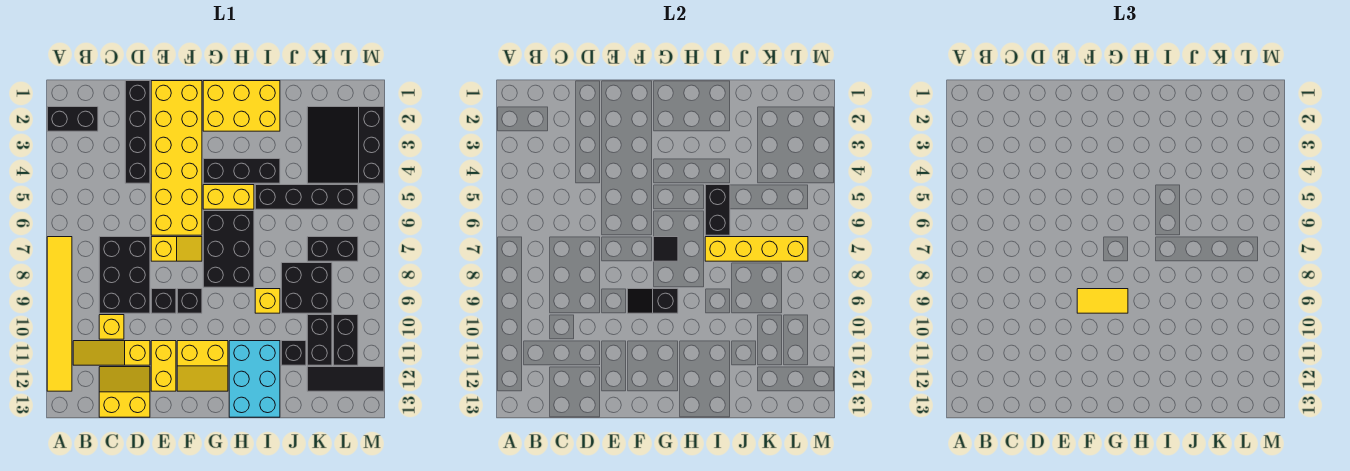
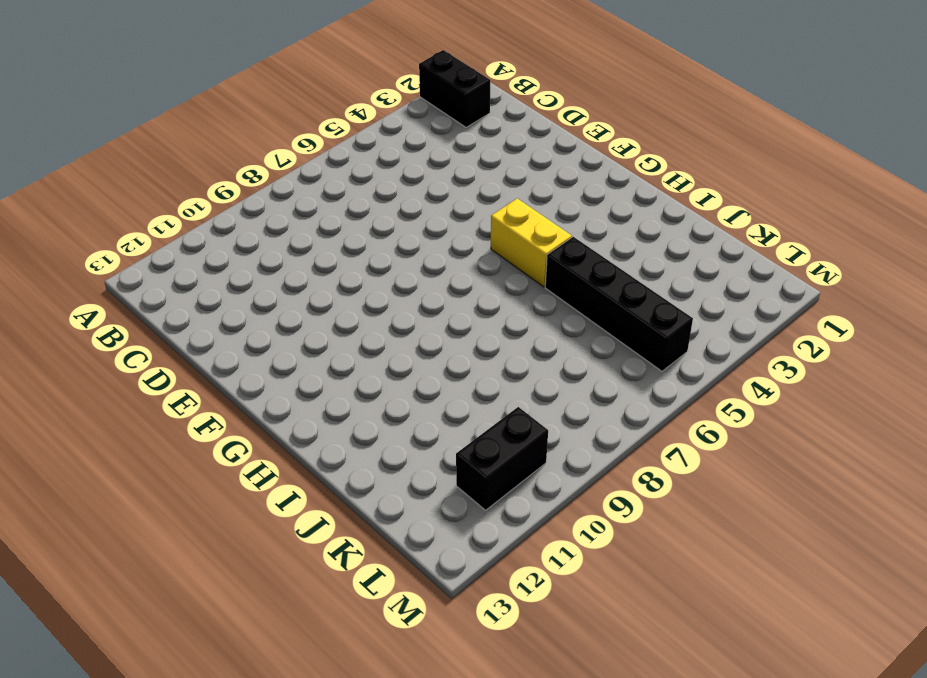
none -> yellow 1x6 tile [47,237,72,391]
none -> yellow 1x3 slope [73,341,150,365]
none -> black 2x3 brick [99,237,150,313]
none -> yellow 1x1 brick [99,315,124,339]

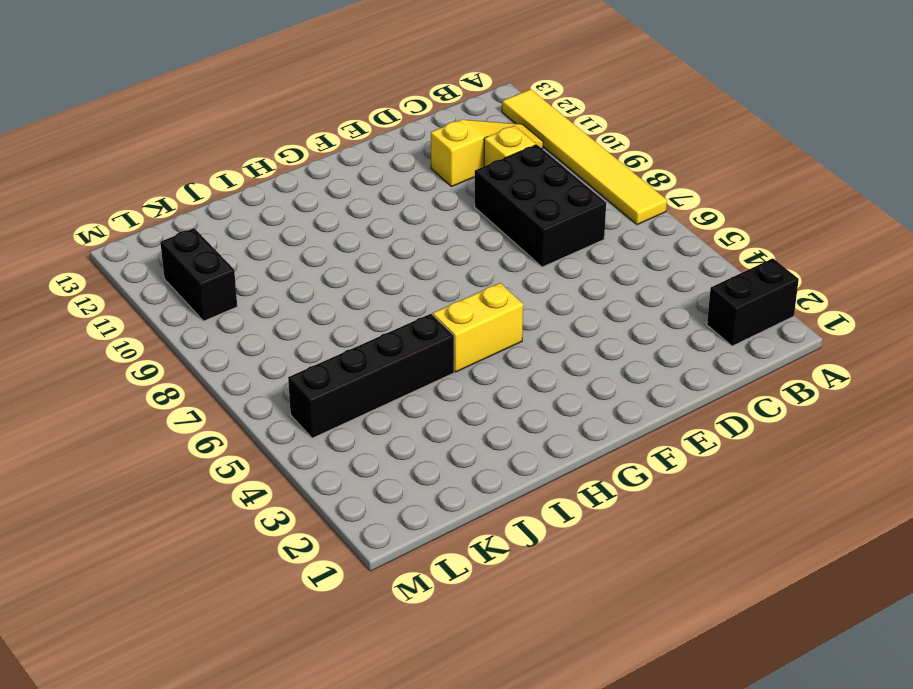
none -> yellow 2x2 slope [99,367,150,417]
none -> black 1x4 brick [125,81,150,183]
none -> yellow 2x6 brick [151,81,202,235]
none -> yellow 1x2 slope [151,237,202,261]

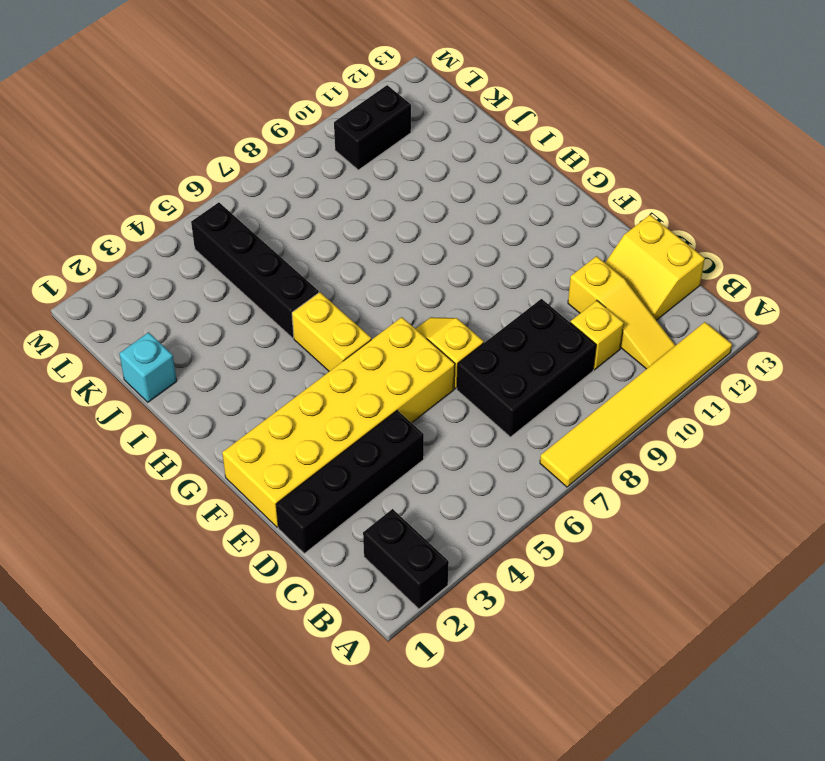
cyan 1x1 brick [119,332,177,402] -> none
none -> black 1x1 brick [151,289,176,313]
none -> yellow 1x2 brick [151,341,176,391]
none -> black 1x1 brick [177,289,202,313]
none -> yellow 2x2 slope [177,341,228,391]

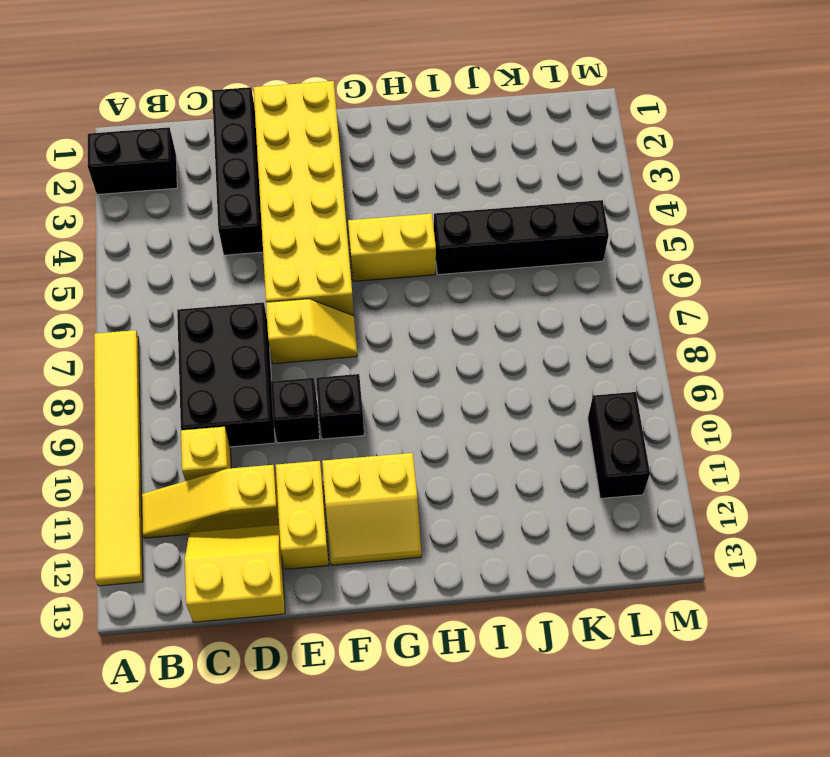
none -> yellow 2x3 brick [203,81,280,131]
none -> black 1x3 brick [203,159,280,183]
none -> black 2x3 brick [203,211,254,287]
none -> cyan 2x3 brick [229,341,280,417]

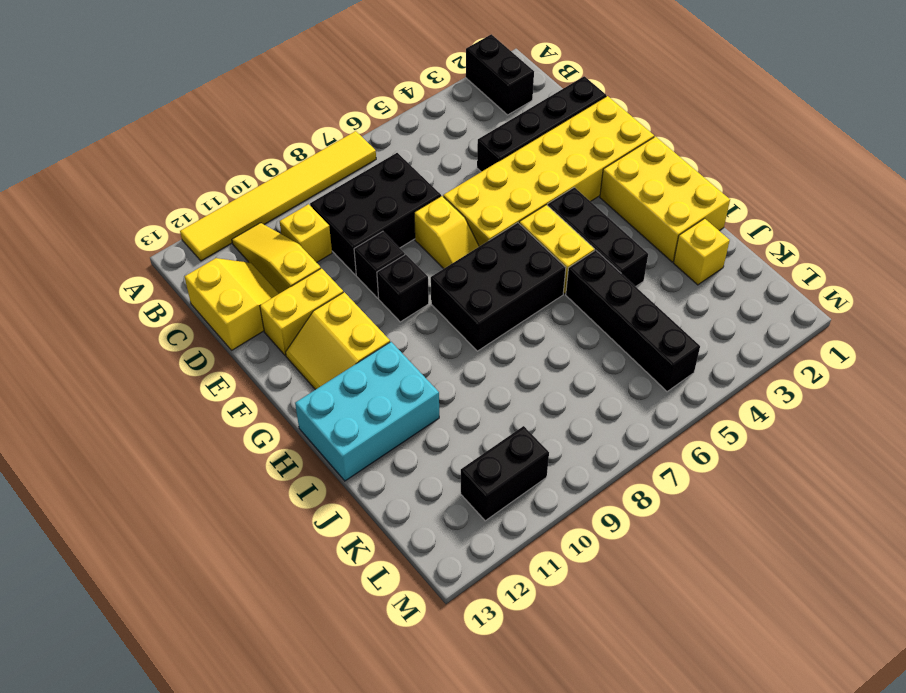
yellow 1x1 brick [674,218,730,285] -> yellow 1x1 brick moved to [255,289,280,313]
none -> black 2x2 brick [281,263,332,313]
none -> black 1x1 brick [281,341,306,365]
none -> black 3x3 slope [307,107,384,183]
none -> black 1x2 brick [307,237,358,261]

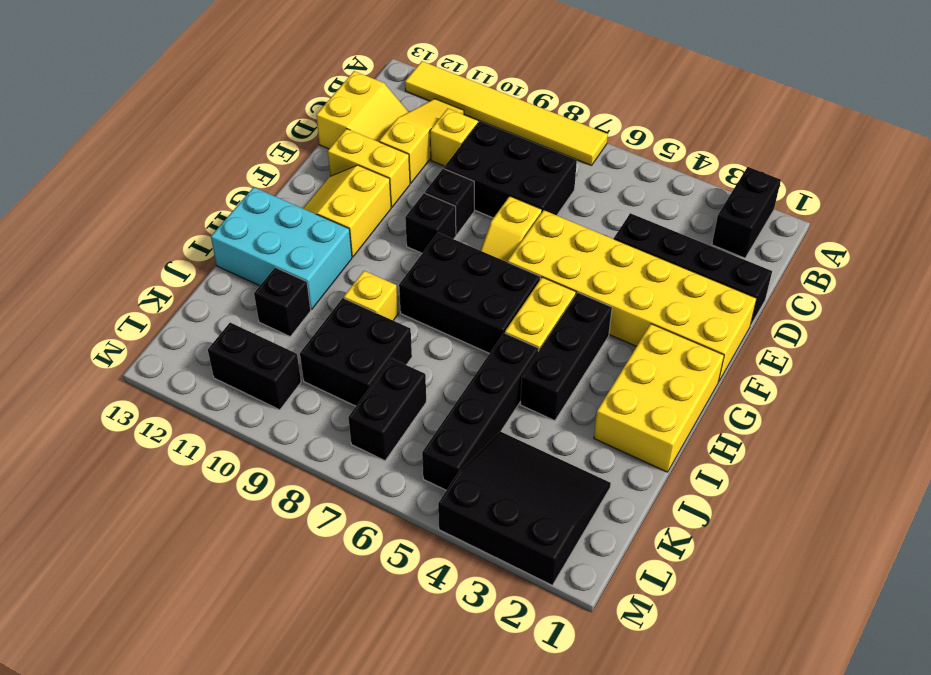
none -> black 1x2 brick [307,315,332,365]
none -> black 1x3 tile [307,367,384,391]
none -> black 1x2 slope [627,289,678,313]
none -> black 1x1 tile [653,237,678,261]

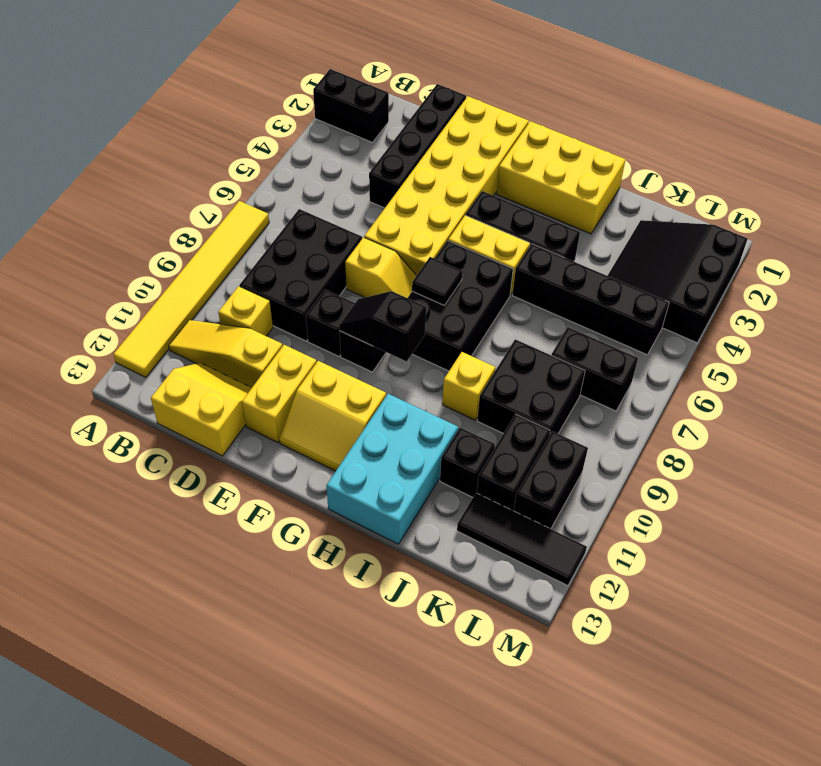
none -> black 1x2 brick [705,185,730,235]
none -> yellow 1x4 brick [705,237,808,261]
none -> yellow 1x2 tile [1077,289,1128,313]

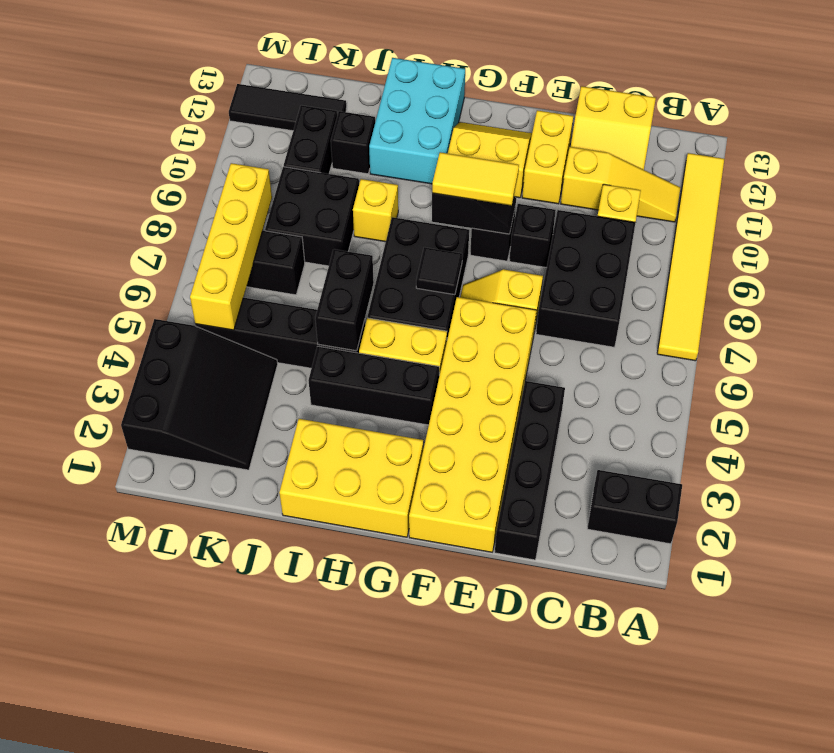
yellow 1x4 brick [190,163,272,330] -> yellow 1x4 brick turned to [705,237,808,261]
none -> black 1x2 brick [333,315,358,365]

